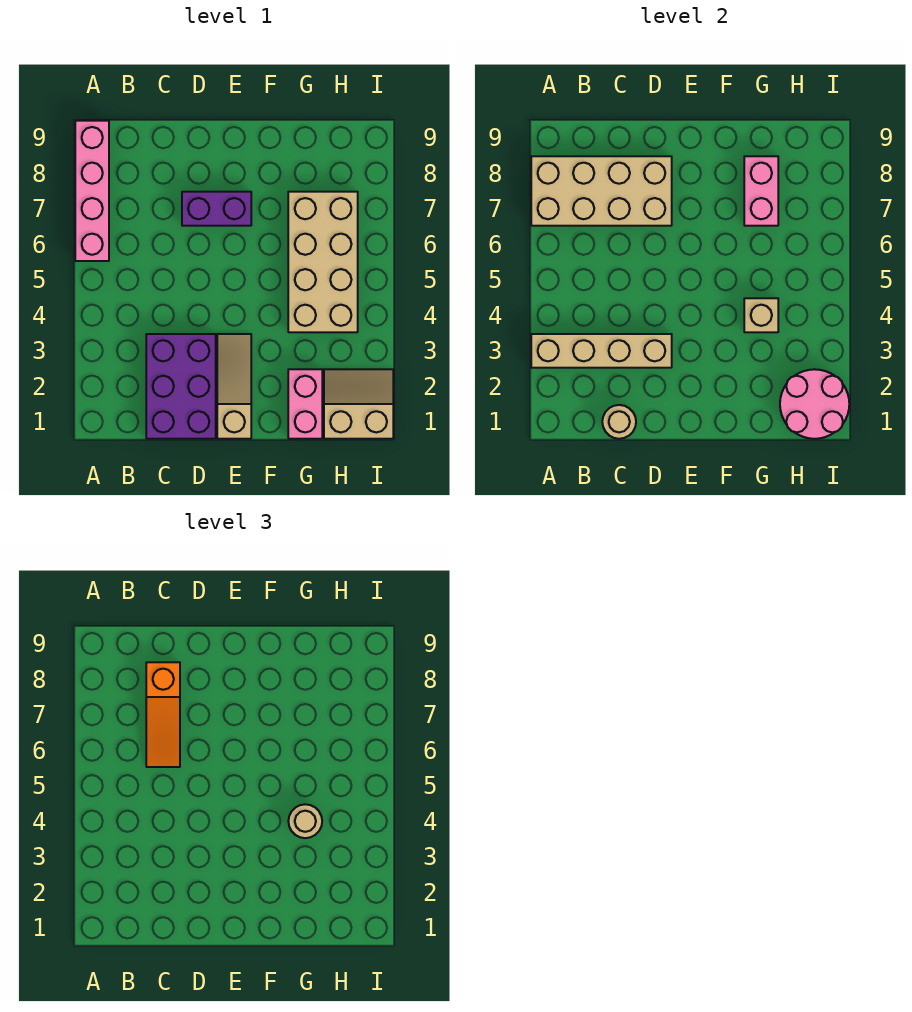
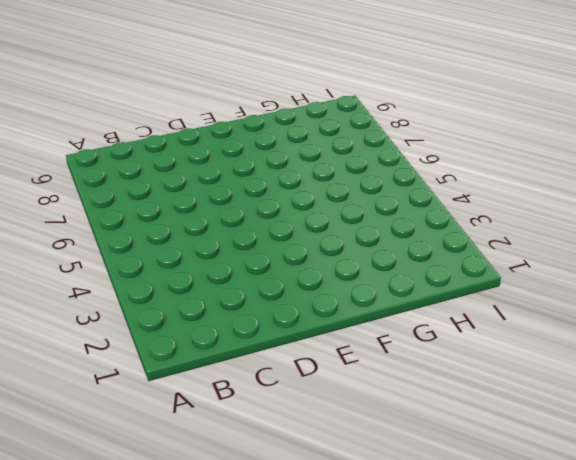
none -> pink 1x4 brick [75,121,109,261]
none -> purple 2x3 brick [146,334,216,439]
none -> purple 1x2 brick [182,192,251,226]

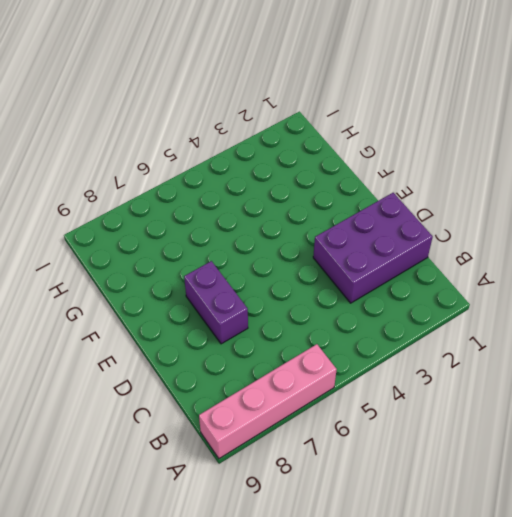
none -> tan 1x3 slope [217,334,251,439]
none -> pink 1x2 brick [288,369,322,439]
none -> tan 2x4 brick [288,192,358,332]

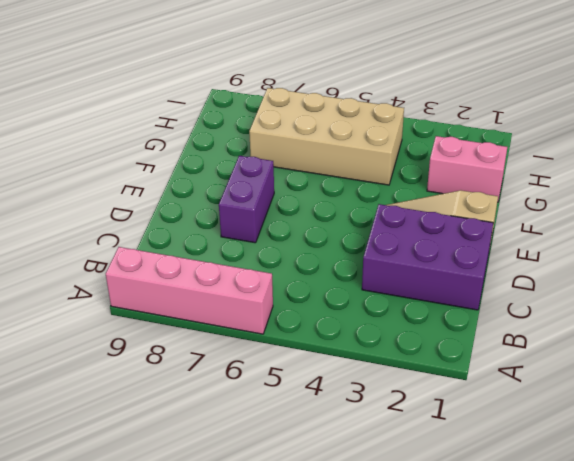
none -> tan 2x2 slope [324,369,393,439]
none -> tan 1x4 brick [531,334,672,368]
none -> tan 2x4 brick [531,156,672,226]

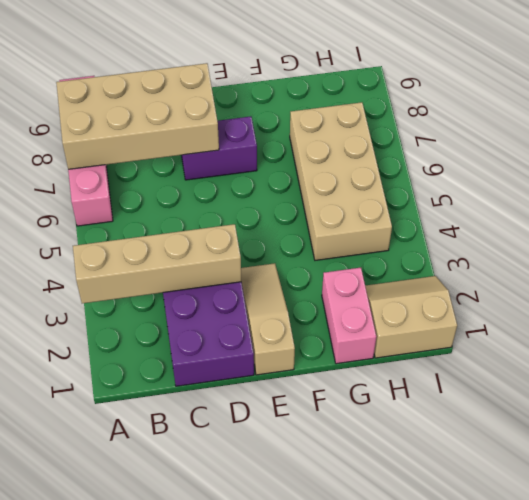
none -> tan 1x1 round brick [602,405,636,439]
none -> tan 1x1 brick [744,298,778,332]
none -> pink 1x2 brick [744,156,778,226]

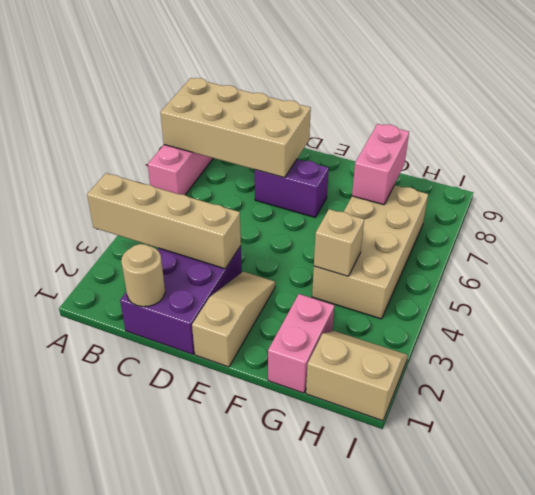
none -> pink 2x2 round brick [780,369,849,439]
none -> orange 1x3 slope [146,662,180,767]
none -> tan 1x1 round brick [288,804,322,838]

